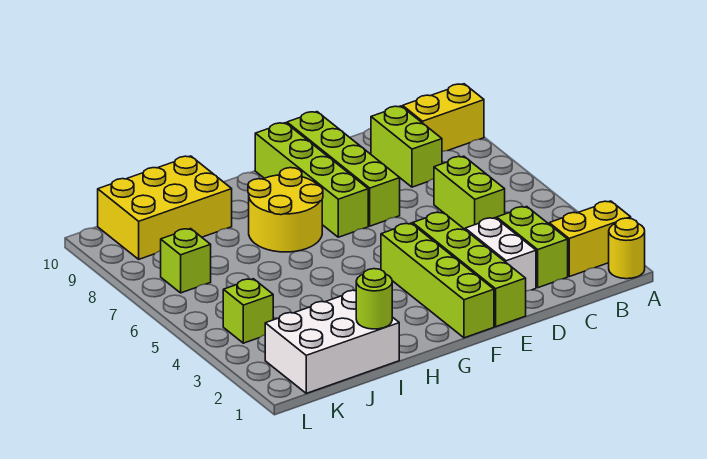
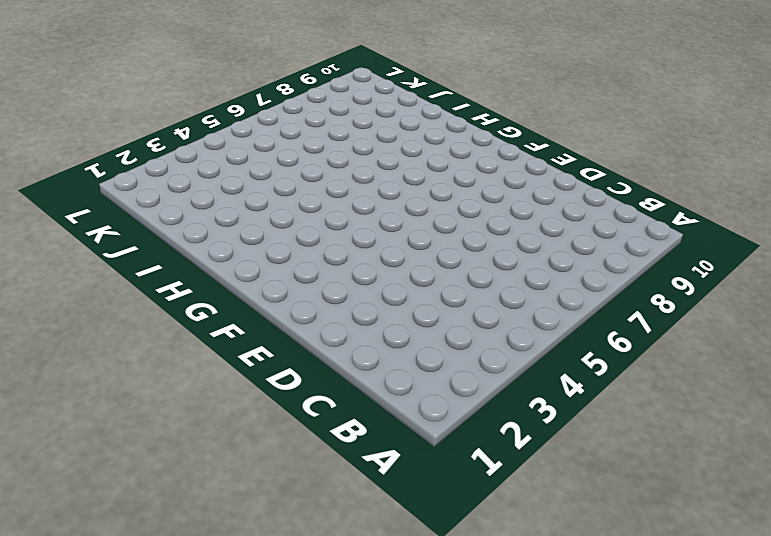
none -> yellow 1x1 round brick [609,218,645,279]
none -> yellow 1x2 brick [549,201,631,277]
none -> yellow 1x2 brick [403,84,484,151]

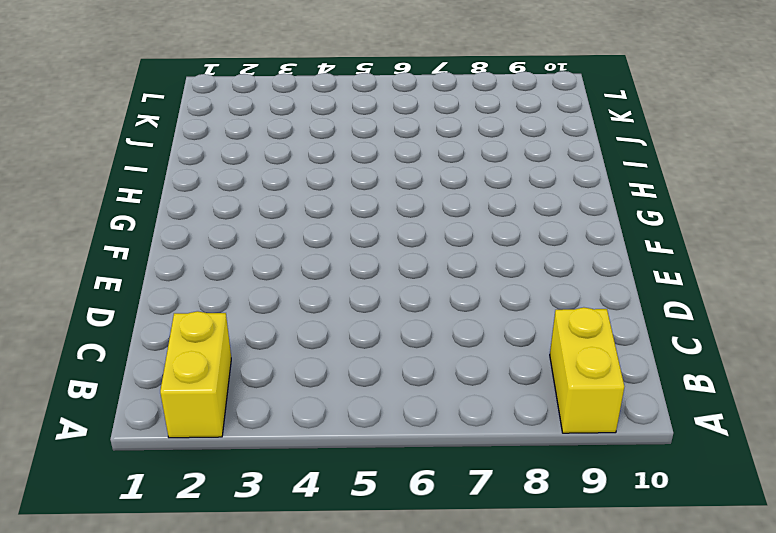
none -> yellow 1x1 round brick [609,218,645,279]
none -> lime 1x2 brick [497,207,568,288]
none -> lime 1x2 brick [434,156,505,229]

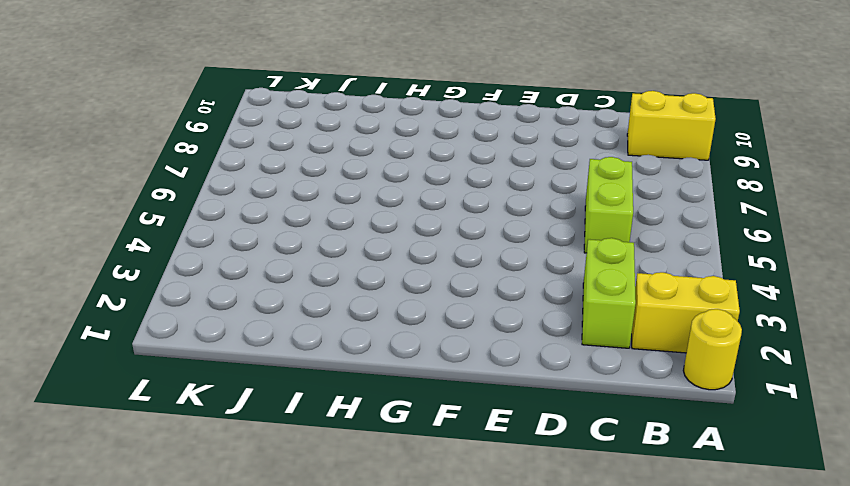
none -> lime 1x2 brick [371,106,442,187]
none -> white 1x2 brick [465,218,536,291]
none -> lime 1x4 brick [413,212,526,327]

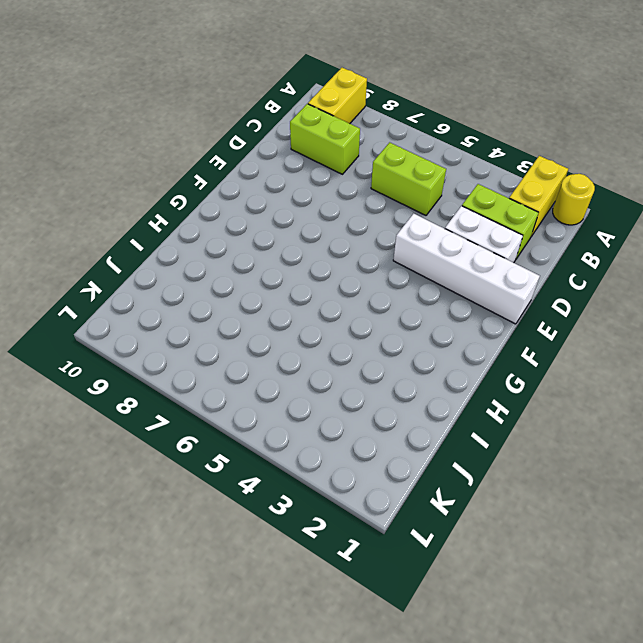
white 1x4 brick [393,213,540,324] -> lime 1x4 brick [413,212,526,327]
none -> lime 1x4 brick [287,112,400,226]
none -> lime 1x4 brick [381,223,494,338]
none -> lime 1x4 brick [255,123,368,237]

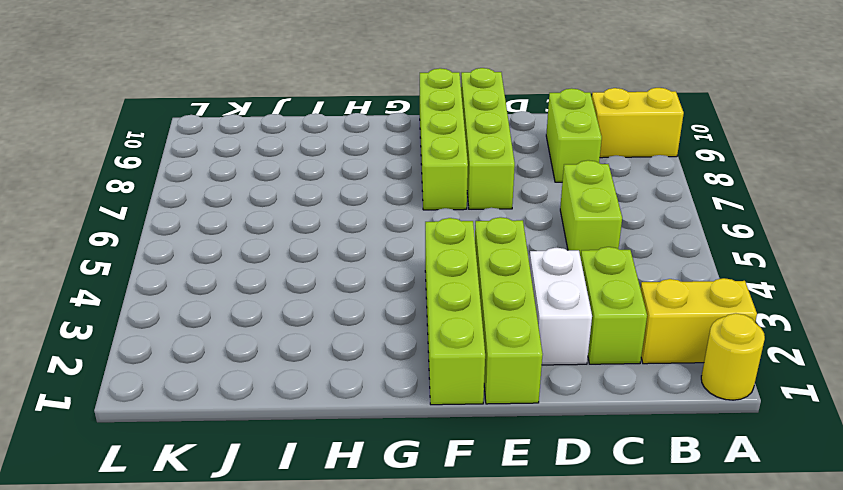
none -> yellow 2x2 round brick [248,168,323,252]
none -> white 2x3 brick [265,290,399,393]
none -> yellow 2x3 brick [98,156,232,259]

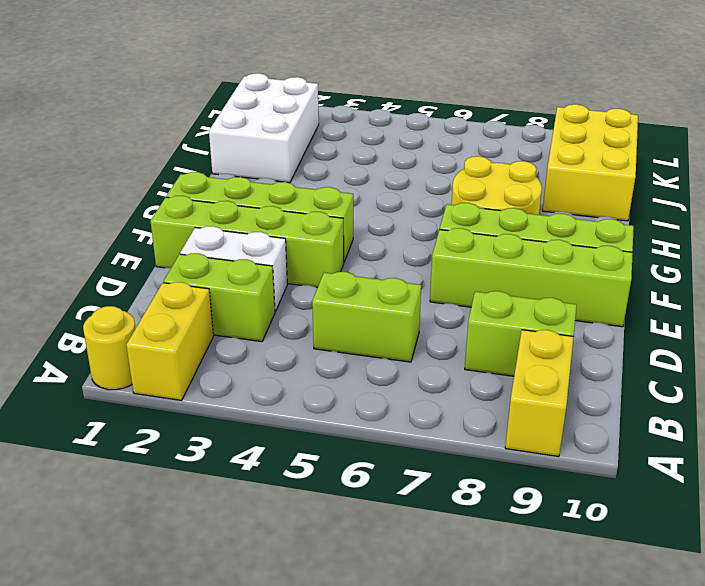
none -> lime 1x1 brick [223,279,273,343]
none -> lime 1x1 brick [161,229,211,293]
none -> lime 1x1 round brick [356,269,392,329]

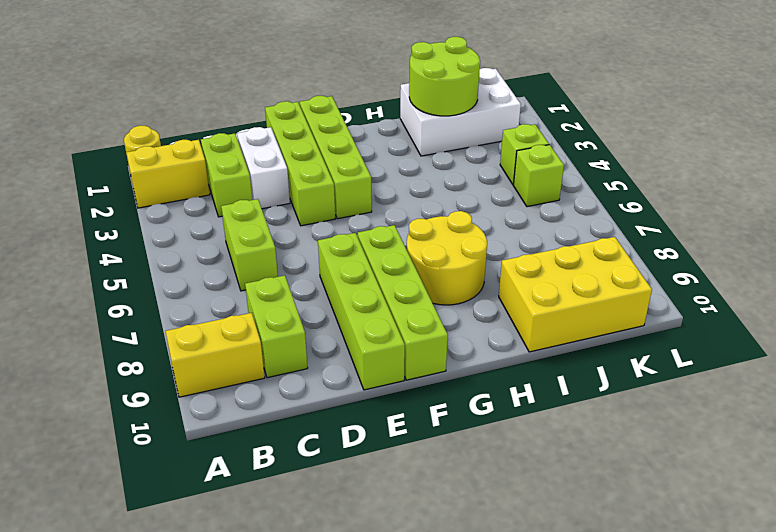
lime 2x2 round brick [409,37,480,116] -> lime 1x1 round brick [356,269,392,329]
lime 1x1 brick [513,145,564,207] -> lime 1x1 brick moved to [161,229,211,293]

